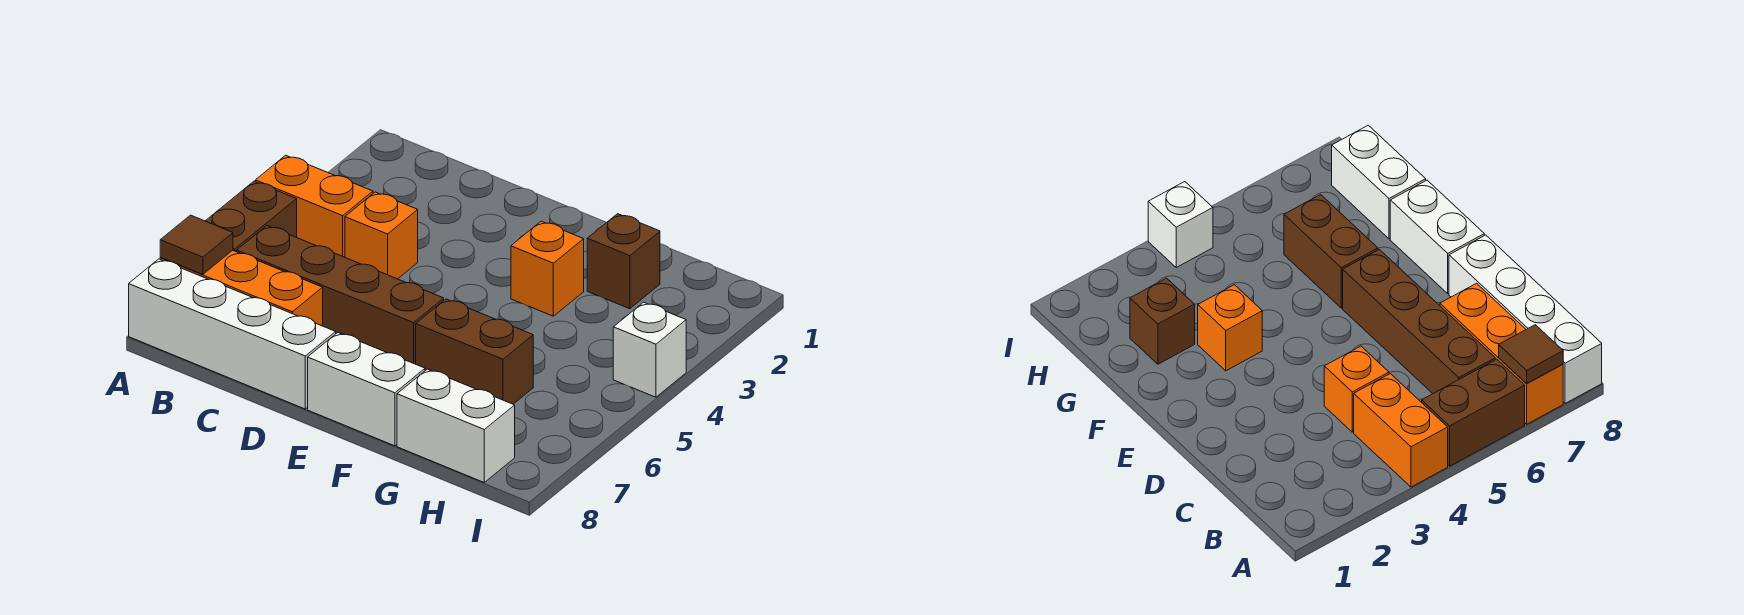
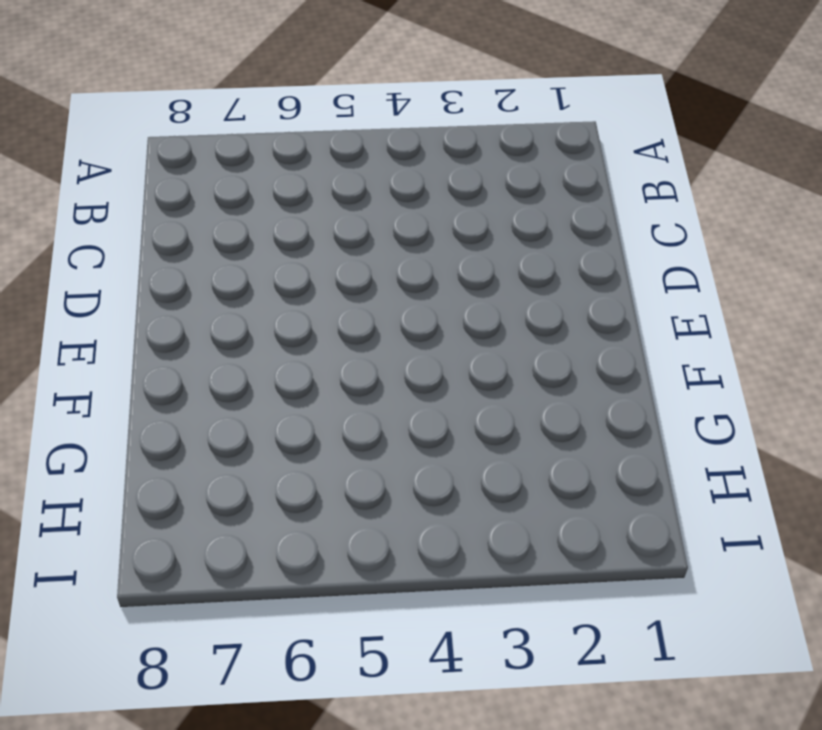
none -> orange 1x2 brick [255,155,373,257]
none -> brown 1x2 brick [206,181,297,252]
none -> orange 1x3 brick [160,250,323,326]

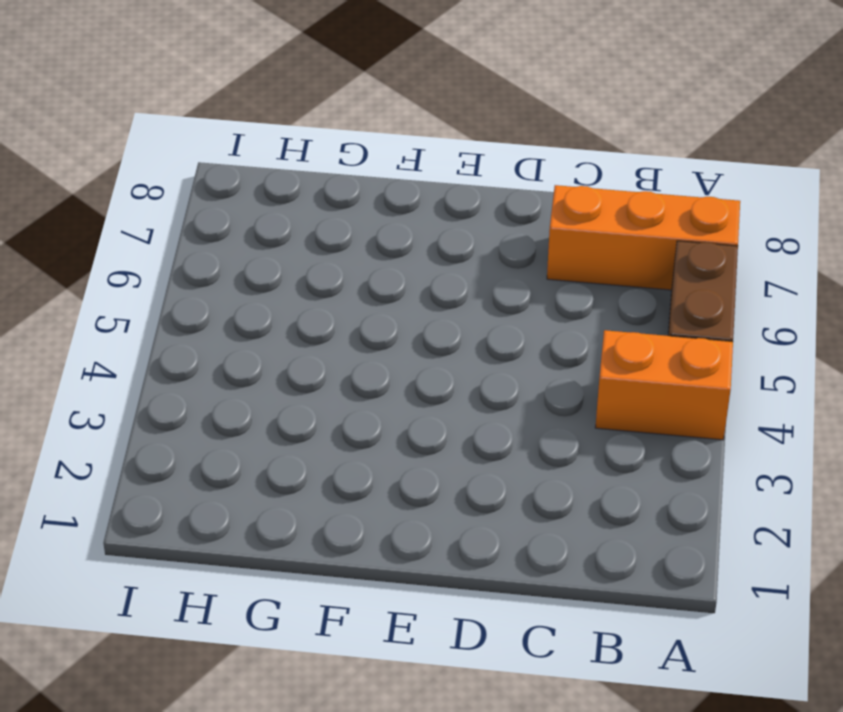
none -> white 1x4 brick [129,259,336,409]
none -> brown 1x4 brick [237,226,444,364]
none -> orange 1x1 brick [345,192,418,279]

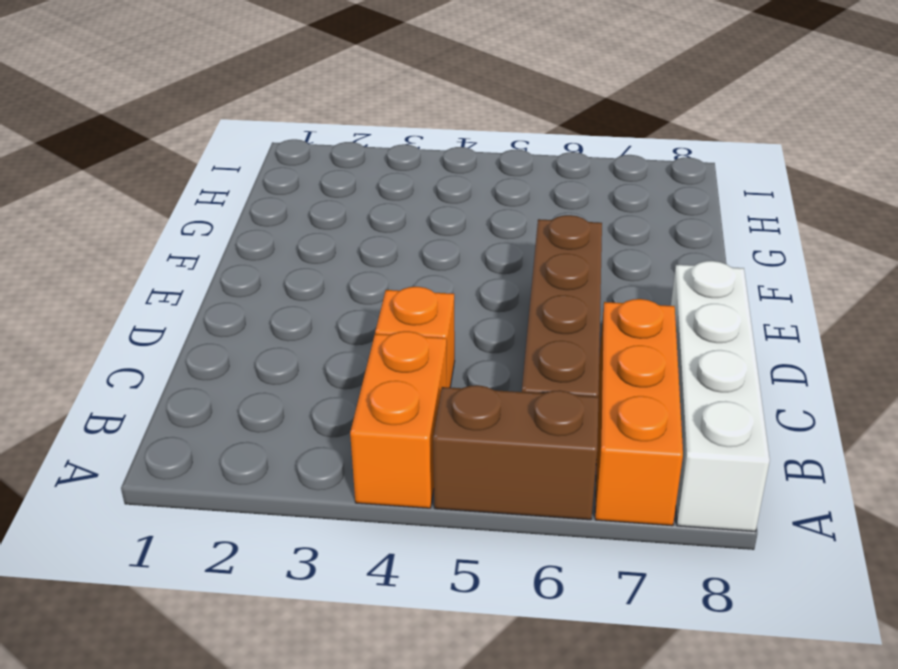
none -> white 1x2 brick [308,333,425,446]
none -> orange 1x1 brick [511,221,584,316]
none -> brown 1x2 brick [416,299,533,404]

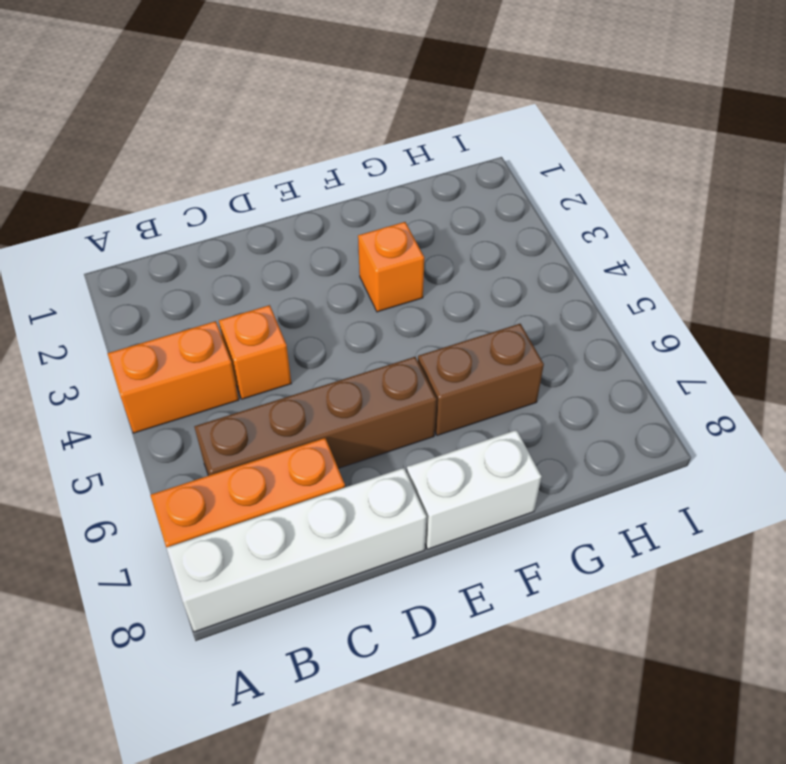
none -> brown 1x2 brick [206,181,297,252]
none -> brown 1x1 brick [587,214,660,309]
none -> white 1x2 brick [397,369,515,482]

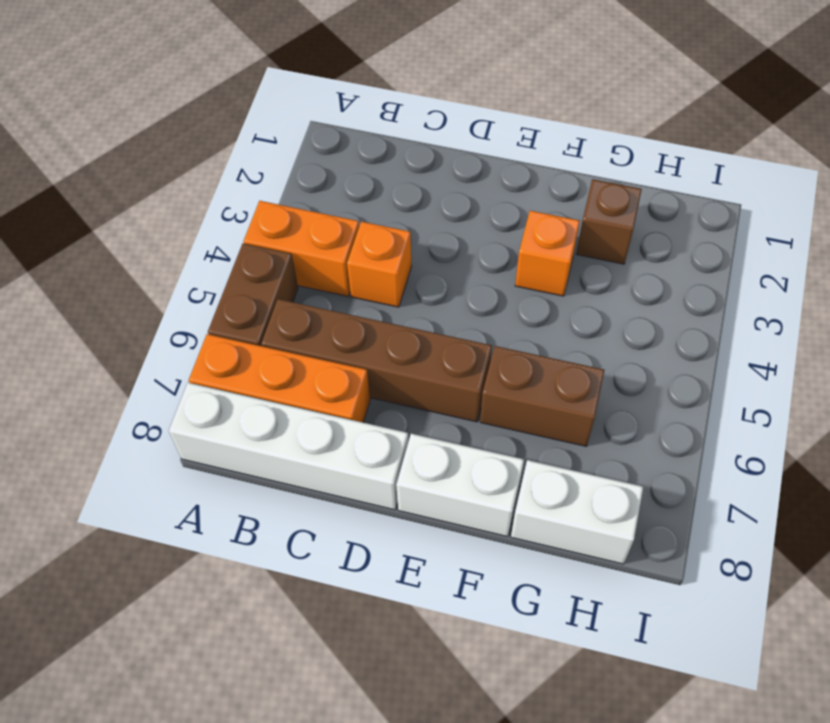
none -> white 1x1 brick [613,302,686,397]
none -> brown 1x1 tile [160,215,233,274]

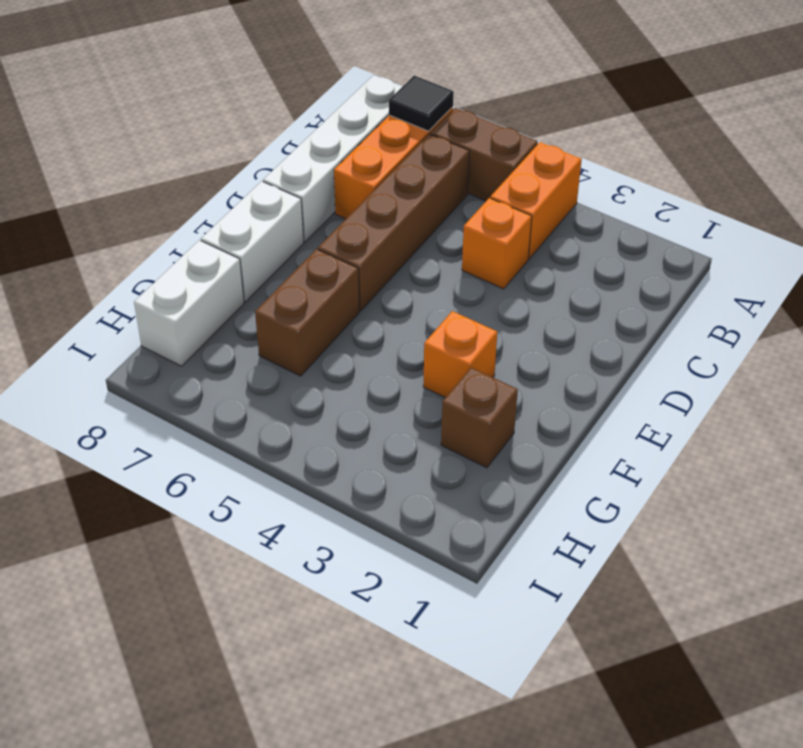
black 1x1 tile [389,76,454,131] -> brown 1x1 tile [160,215,233,274]
none -> white 1x1 brick [613,302,686,397]

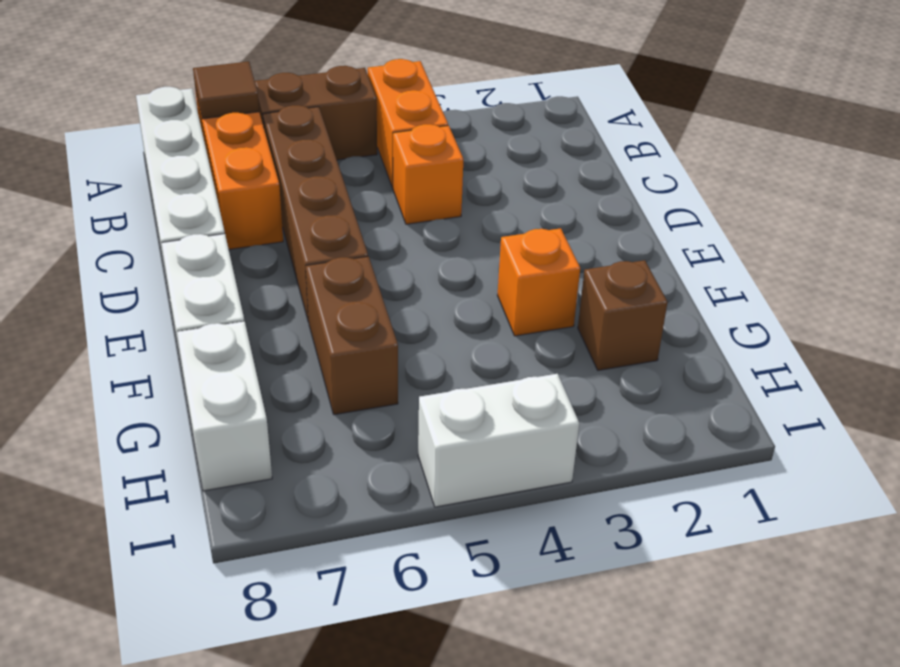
white 1x2 brick [418,374,579,507] -> white 1x1 brick [613,302,686,397]

